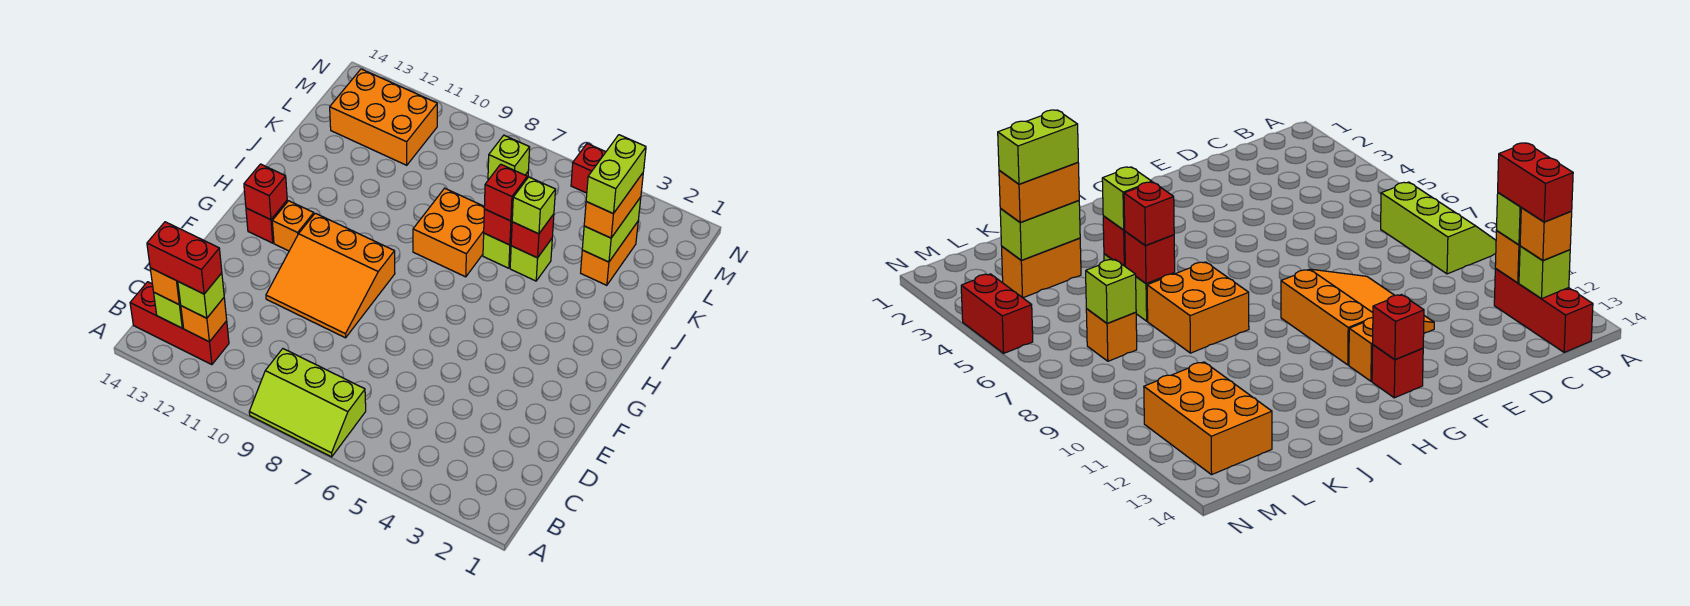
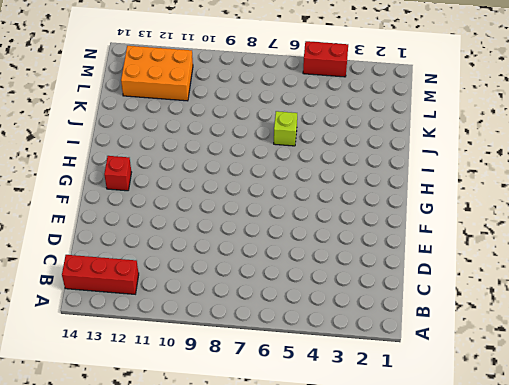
none -> lime 2x3 slope [249,349,366,457]
none -> orange 3x3 slope [266,213,395,338]
none -> orange 1x1 brick [272,201,314,251]

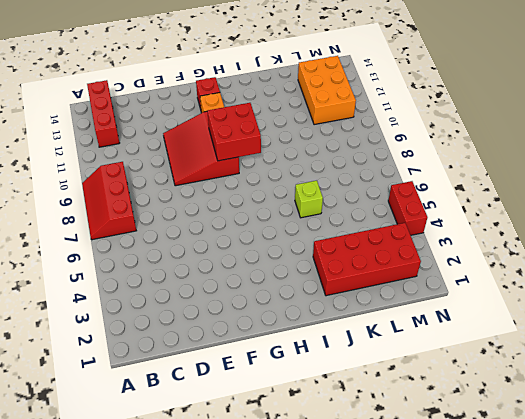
red 2x3 slope [82,162,136,240] -> lime 2x3 slope [249,349,366,457]
red 3x3 slope [163,111,239,186] -> orange 3x3 slope [266,213,395,338]
red 2x2 brick [207,103,261,161] -> none
red 2x4 brick [313,223,421,296] -> orange 1x2 brick [581,222,638,285]
none -> orange 2x2 brick [413,188,484,277]
none -> lime 1x1 brick [510,239,552,281]
none -> orange 1x1 brick [1086,309,1137,361]

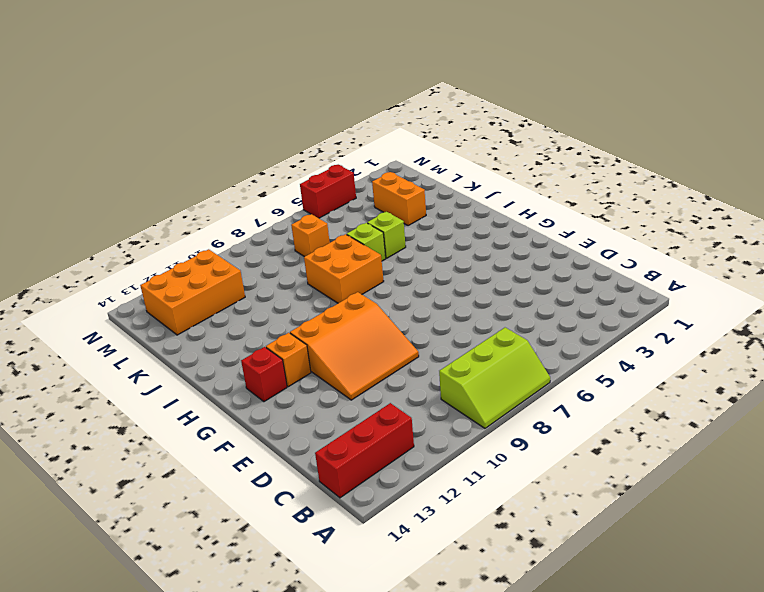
none -> orange 1x1 brick [181,298,227,342]
none -> lime 1x1 brick [154,293,183,328]
none -> red 1x1 brick [244,164,287,220]

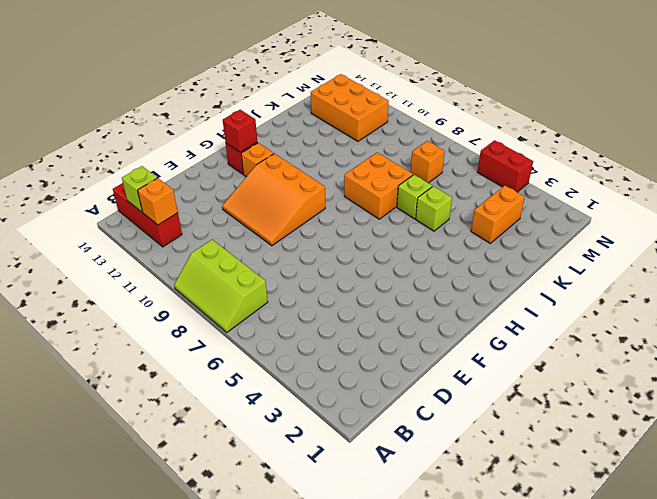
none -> red 1x1 brick [511,214,554,258]
none -> red 1x1 brick [484,209,512,245]
none -> lime 1x2 brick [582,197,641,262]

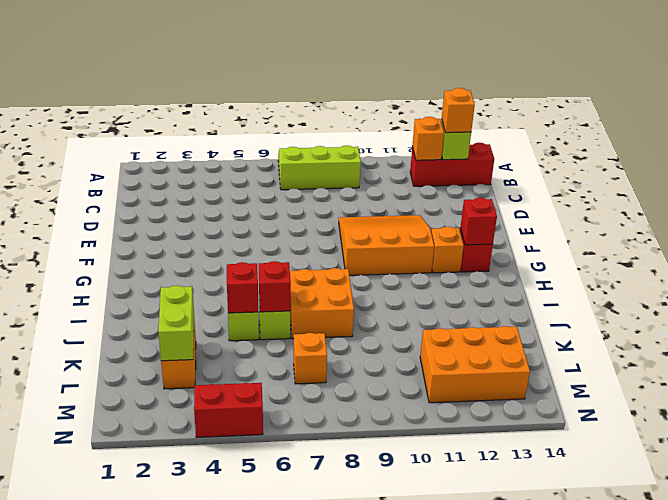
none -> lime 1x1 brick [488,135,530,179]
none -> lime 1x1 brick [178,273,224,318]
none -> lime 1x1 brick [512,177,555,234]

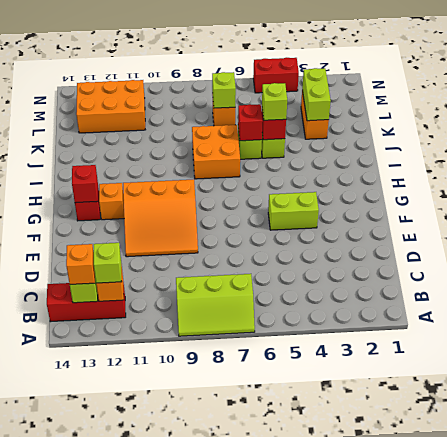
lime 1x2 brick [268,192,319,230] -> lime 1x2 brick turned to [586,135,646,214]
none -> red 1x1 brick [484,164,527,221]
none -> orange 1x2 brick [584,173,643,238]
none -> red 1x2 brick [147,222,222,294]

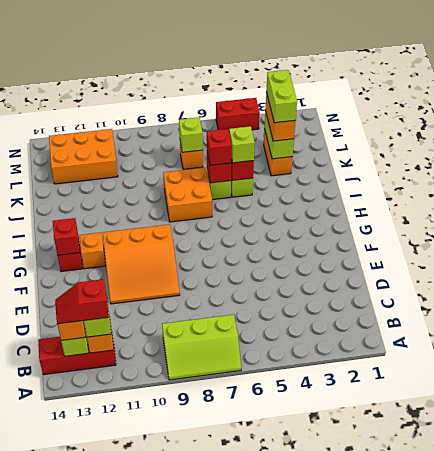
red 1x2 slope [55,279,109,324] -> red 1x2 brick [147,222,222,294]

